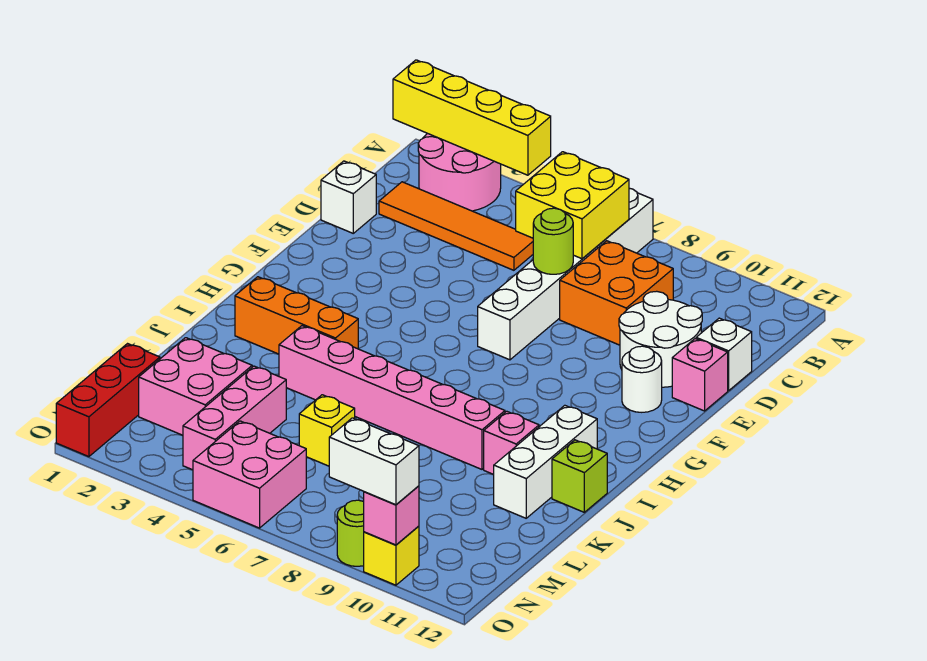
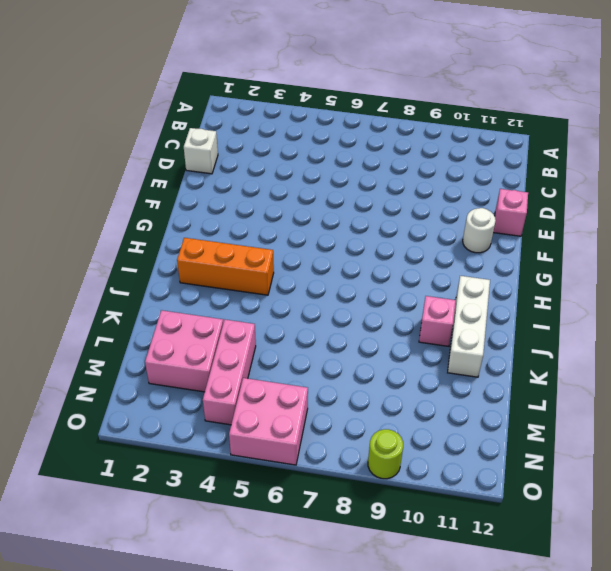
none -> pink 2x2 round brick [418,133,501,211]
none -> white 1x6 brick [478,188,653,360]
none -> orange 1x4 tile [379,182,533,270]

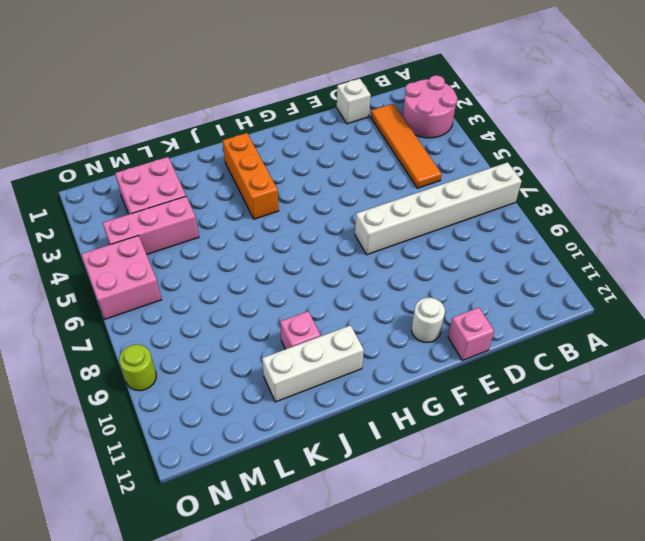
none -> orange 2x2 brick [560,241,673,345]
none -> white 2x2 round brick [619,291,702,387]
none -> white 1x1 brick [696,318,752,391]

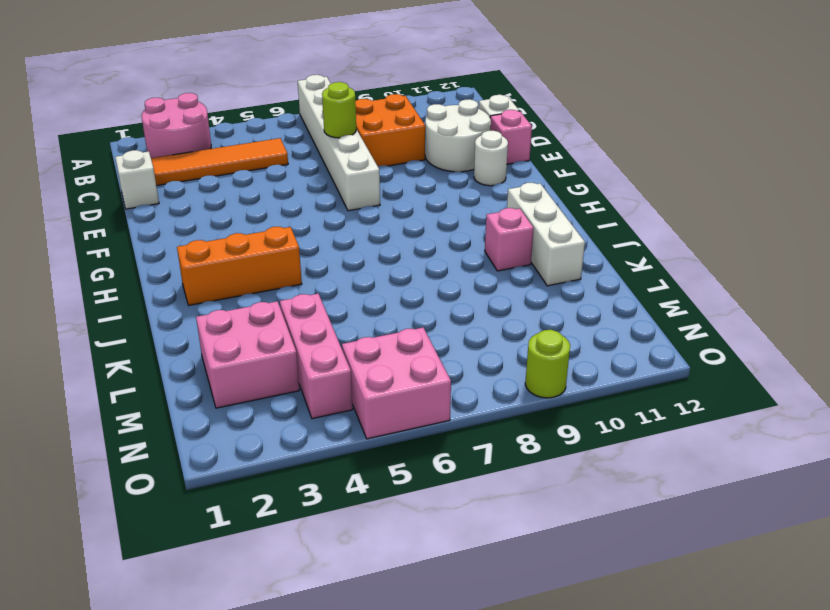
none -> pink 1x6 brick [279,326,505,469]
none -> lime 1x1 brick [552,440,607,512]
none -> yellow 1x1 brick [299,395,355,466]

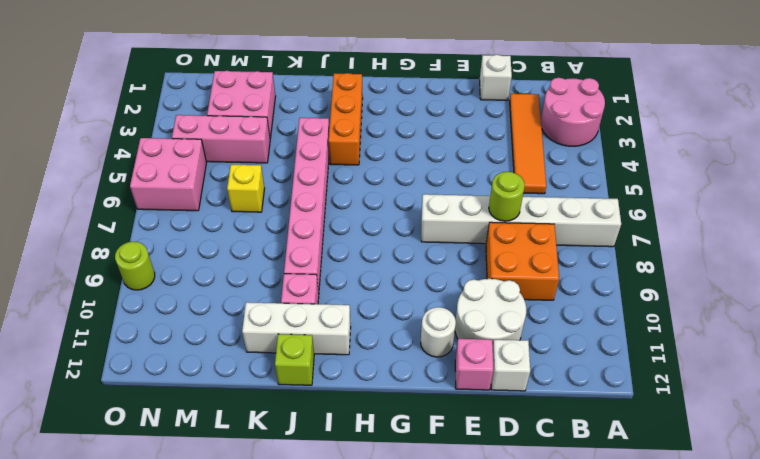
none -> red 1x3 brick [56,344,160,457]
none -> yellow 1x1 brick [364,526,419,585]
none -> yellow 1x4 brick [393,60,551,175]

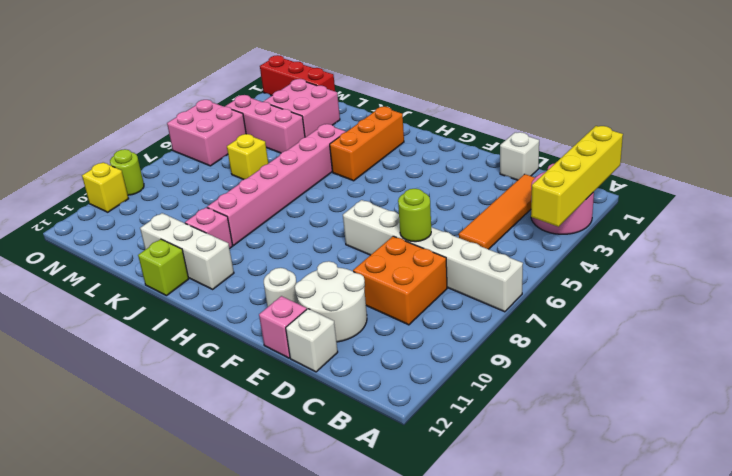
none -> yellow 2x2 brick [516,152,629,259]
none -> pink 1x1 brick [364,486,419,545]
none -> white 1x2 brick [329,418,419,505]

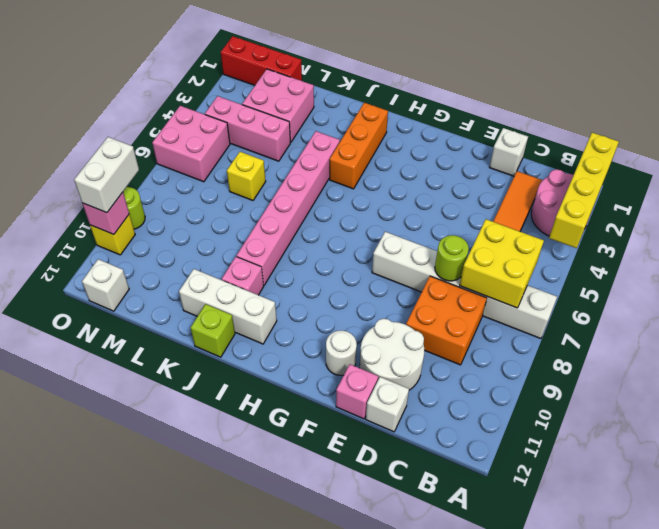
white 1x1 brick [82,259,129,311] -> none

